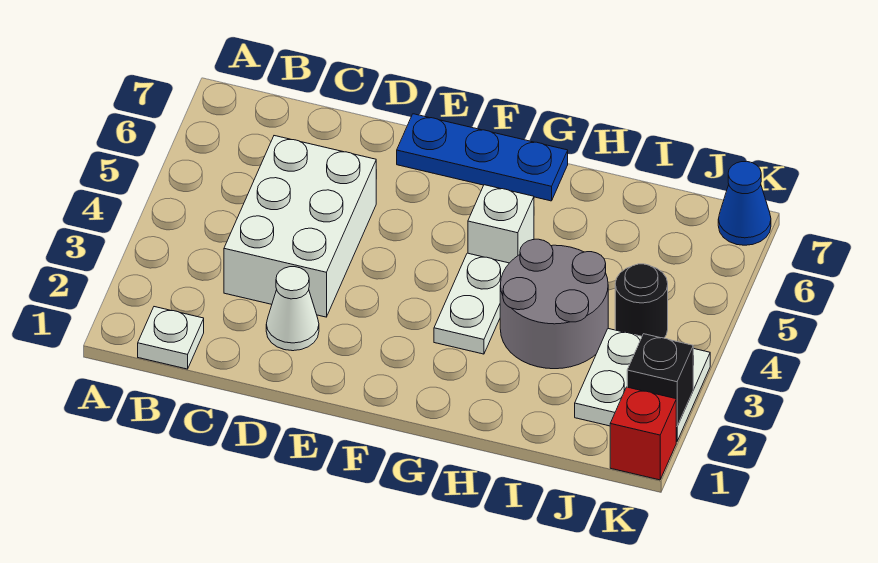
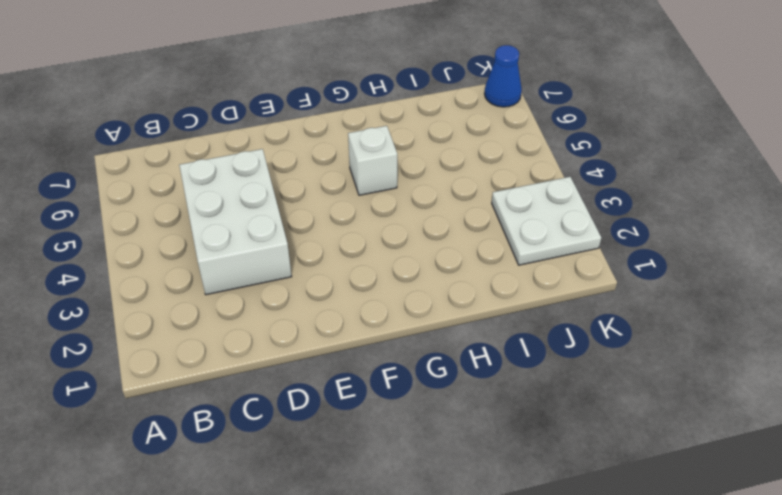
none -> white 1x1 plate [138,307,204,369]
none -> white 1x1 cone [266,267,319,351]
none -> blue 1x3 plate [397,114,568,201]

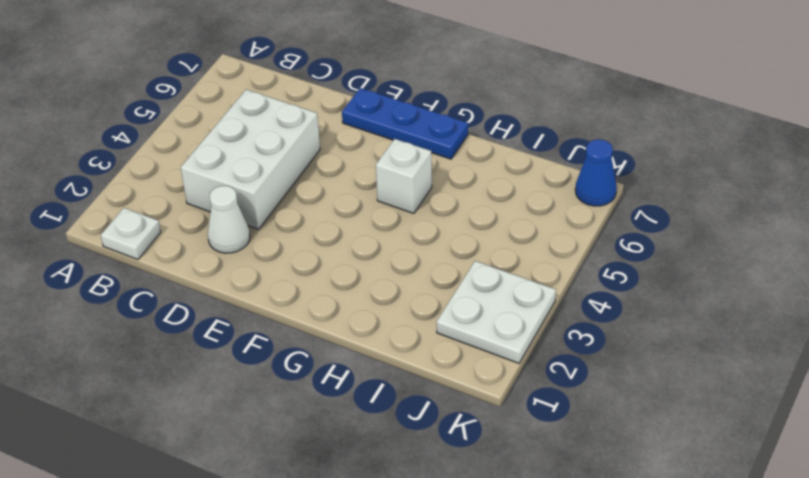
none -> white 1x2 plate [434,253,509,354]
none -> grey 2x2 round brick [500,239,608,369]
none -> black 1x1 round brick [615,264,668,338]

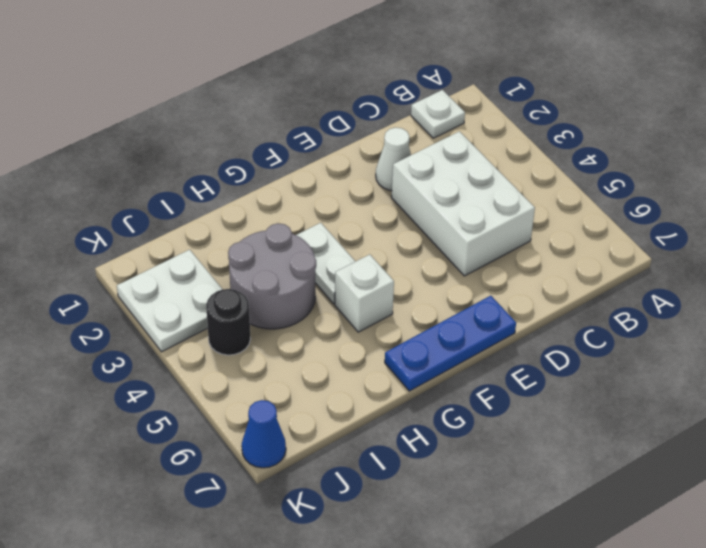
none -> red 1x1 brick [610,387,676,480]
none -> black 1x1 brick [627,334,693,427]

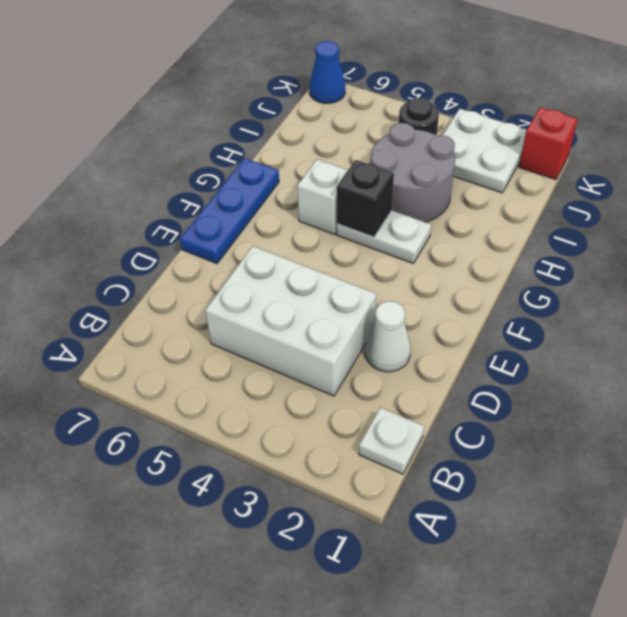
black 1x1 brick [337,160,394,237] -> black 1x1 brick moved to [627,334,693,427]

